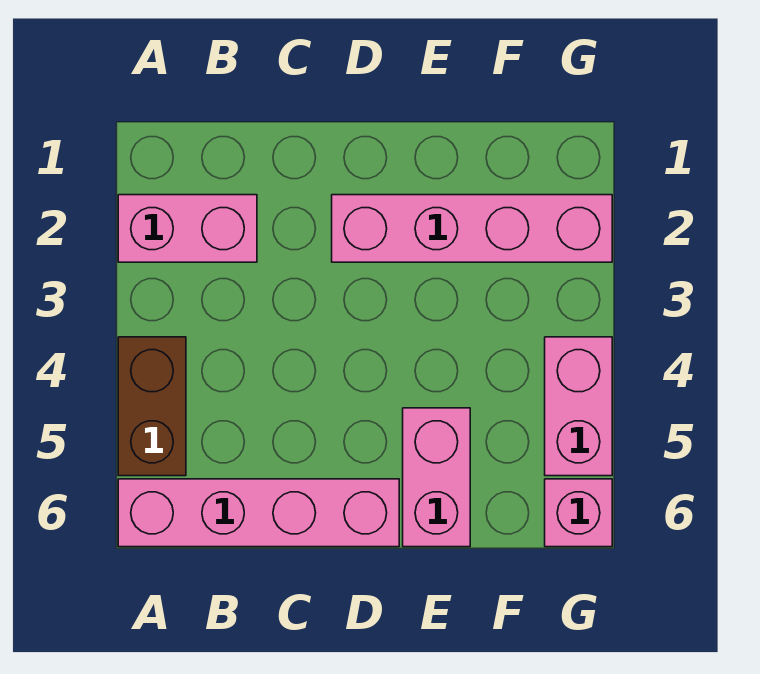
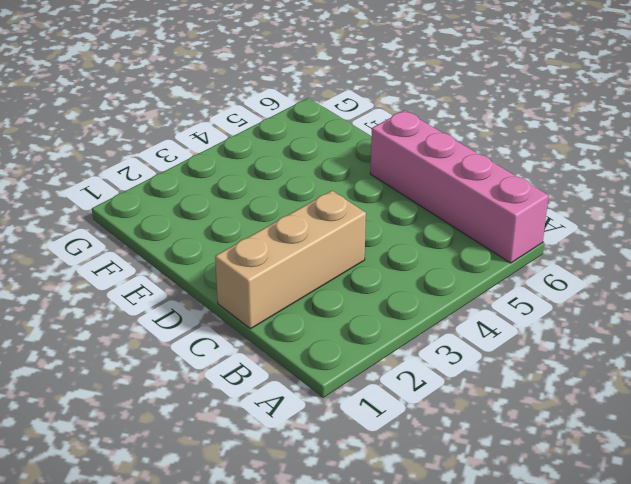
tan 1x3 brick [215,191,366,329] -> none
none -> pink 1x2 brick [118,195,257,262]
none -> brown 1x2 brick [118,337,186,476]

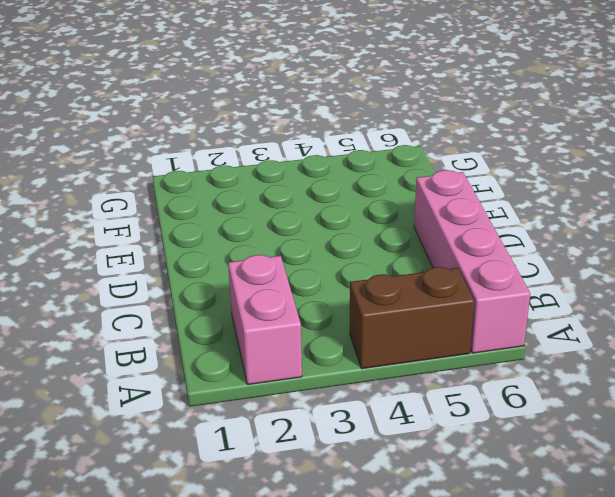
none -> pink 1x4 brick [332,195,612,262]
none -> pink 1x2 brick [403,408,470,547]

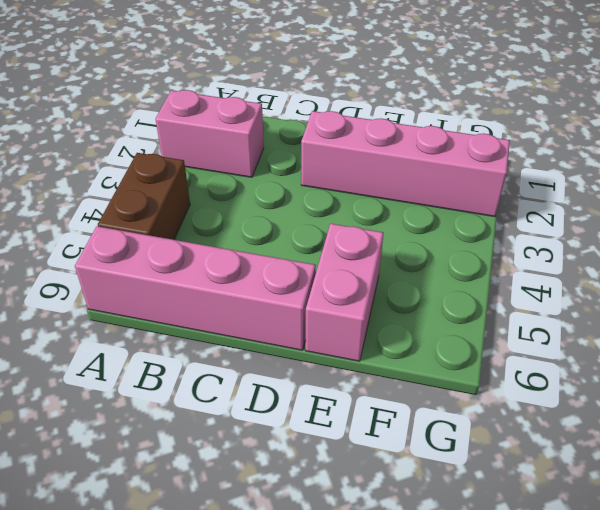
none -> pink 1x2 brick [545,337,612,476]
none -> pink 1x1 brick [545,479,612,547]

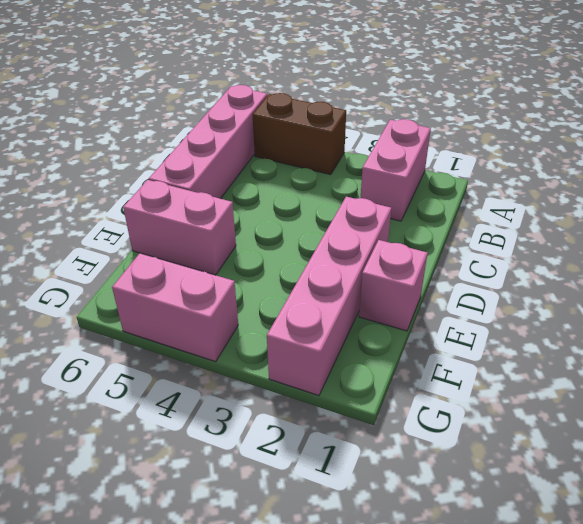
pink 1x1 brick [359,240,427,331] -> pink 1x1 brick moved to [545,479,612,547]

